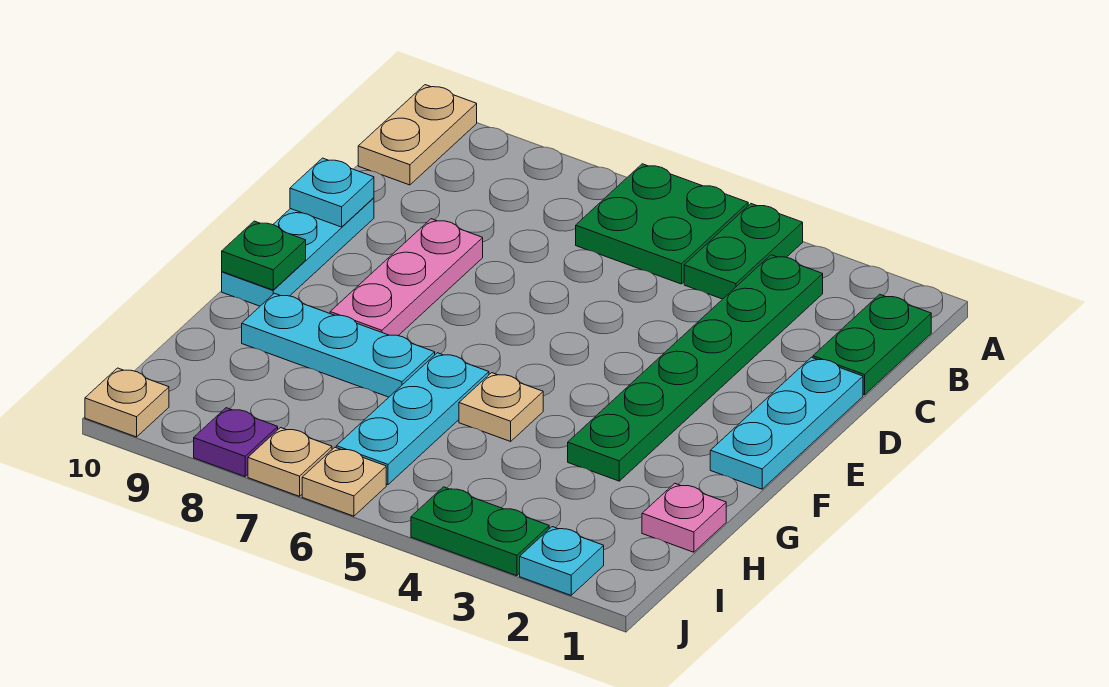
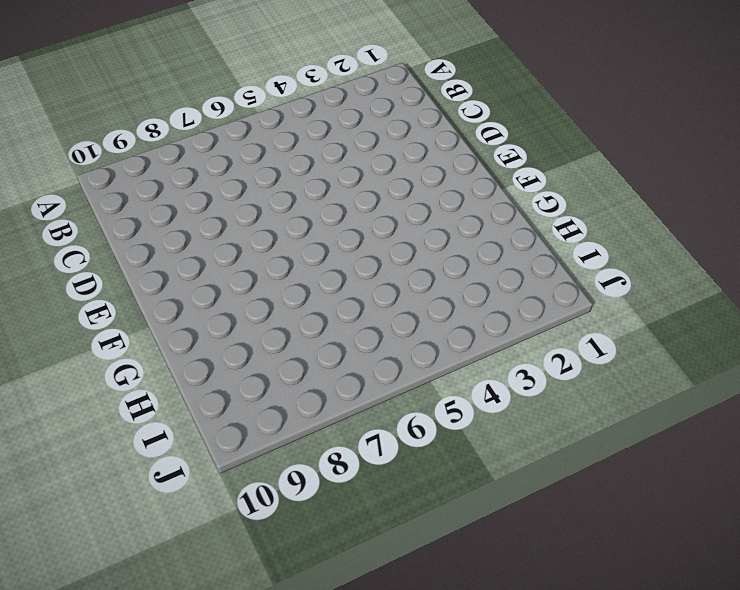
none -> green 1x2 plate [684,204,803,299]
none -> green 2x2 plate [576,164,748,284]
none -> tan 1x2 plate [358,85,477,185]

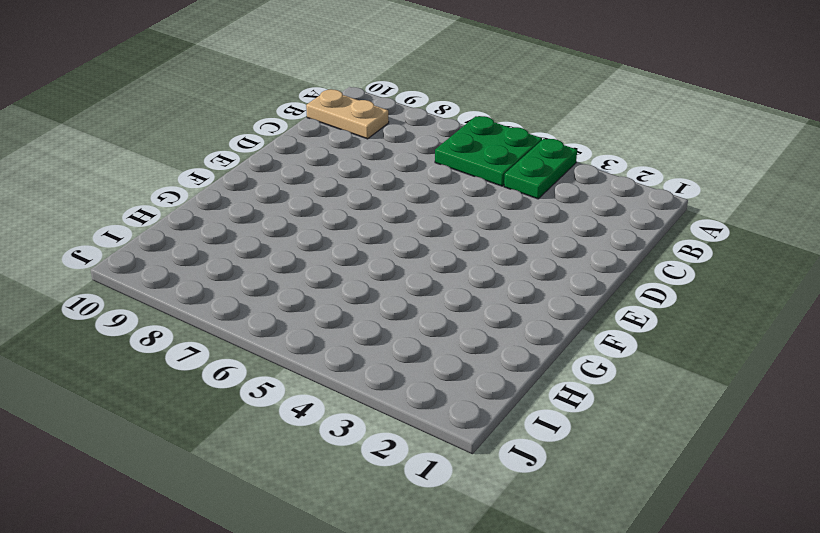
tan 1x2 plate [306,89,389,139] -> tan 1x2 plate turned to [358,85,477,185]
none -> green 1x2 plate [813,294,931,395]
none -> green 1x6 plate [568,255,823,481]
none -> cyan 1x3 plate [710,357,863,489]

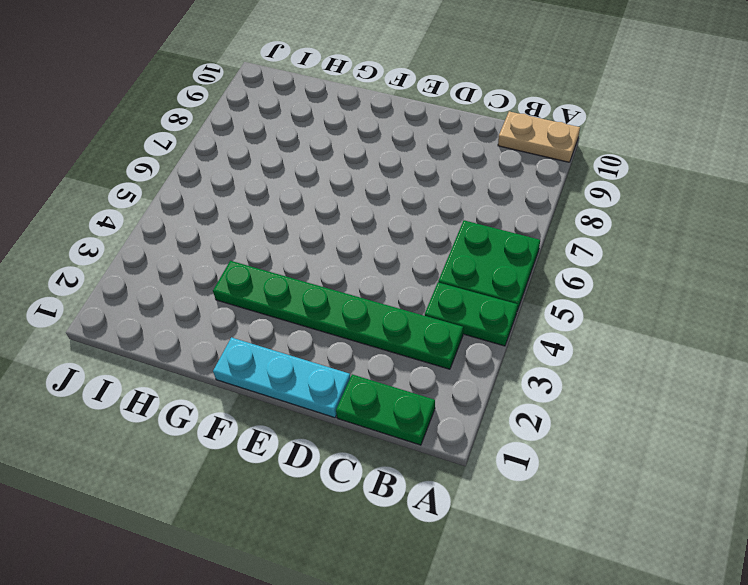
none -> pink 1x3 plate [330,219,483,336]
none -> cyan 1x3 plate [222,198,374,306]
none -> tan 1x1 plate [459,373,543,441]

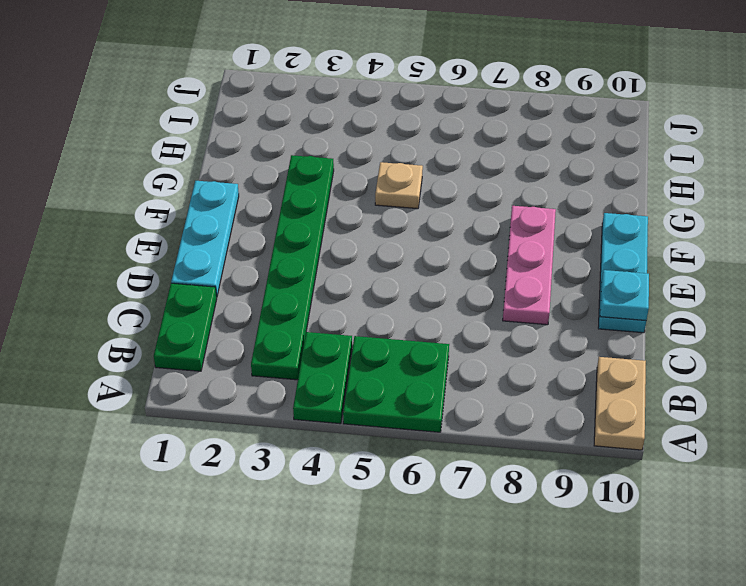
none -> cyan 1x3 plate [336,353,489,485]
none -> cyan 1x3 plate [242,293,435,397]
none -> pink 1x1 plate [642,483,726,552]

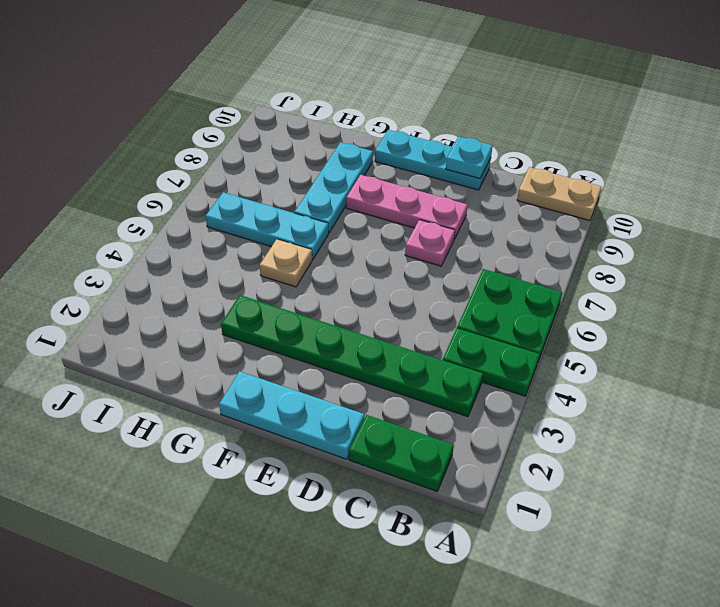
pink 1x1 plate [405,220,455,266] -> pink 1x1 plate moved to [642,483,726,552]
none -> cyan 1x1 plate [520,527,604,595]
none -> green 1x2 plate [411,487,549,576]
none -> tan 1x1 plate [302,447,386,516]

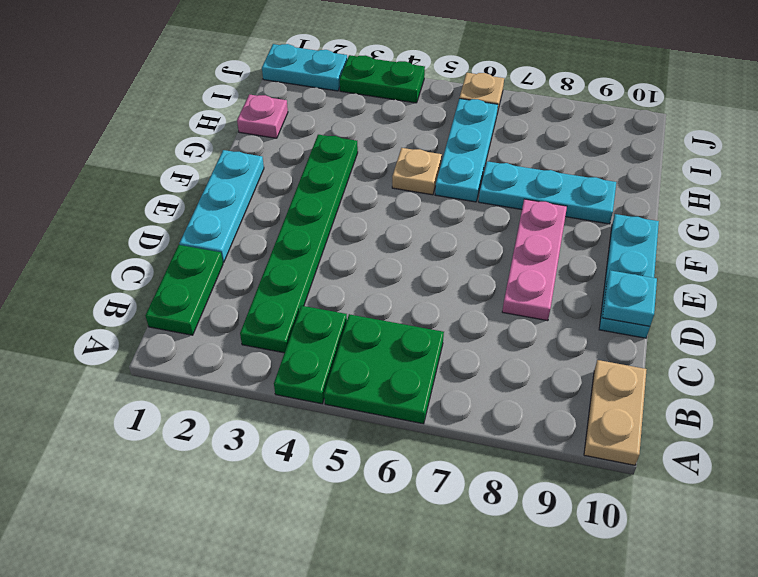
cyan 1x2 plate [262,44,347,91] -> cyan 1x1 plate [520,527,604,595]
none -> tan 1x1 plate [248,428,332,496]
none -> purple 1x1 plate [194,408,278,476]
none -> tan 1x1 plate [85,368,169,437]

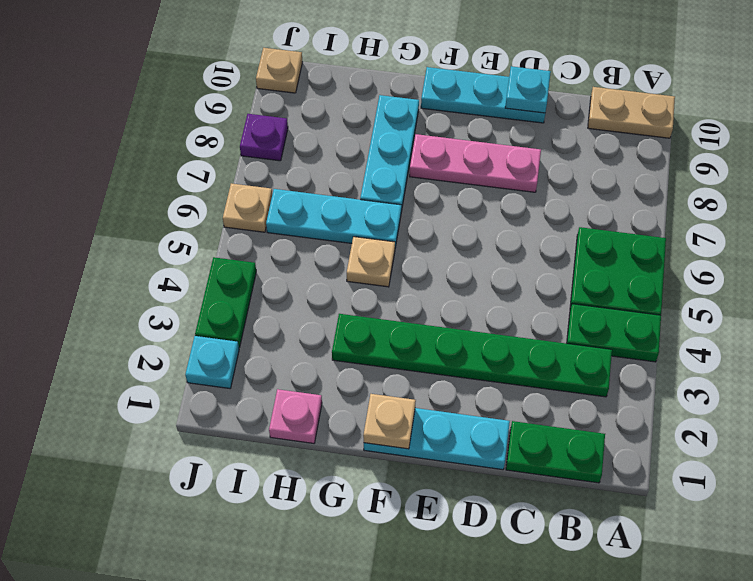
tan 1x1 plate [363,394,416,449] -> tan 1x1 plate moved to [248,428,332,496]
none -> green 1x1 plate [222,221,306,290]

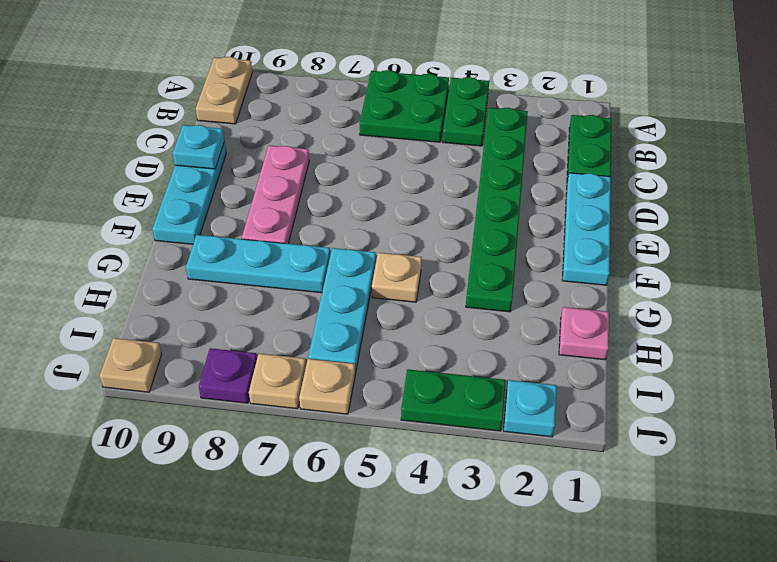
none -> green 1x1 plate [222,221,306,290]

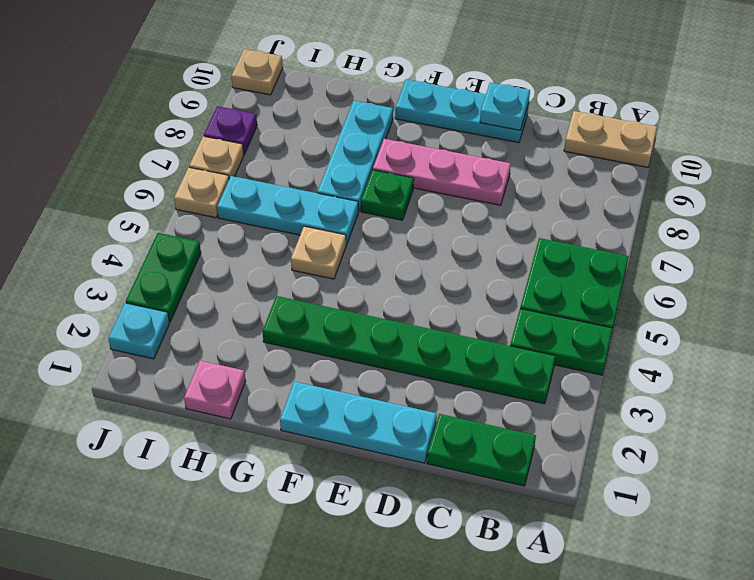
green 1x1 plate [361,170,414,220] -> green 1x1 plate moved to [222,221,306,290]

